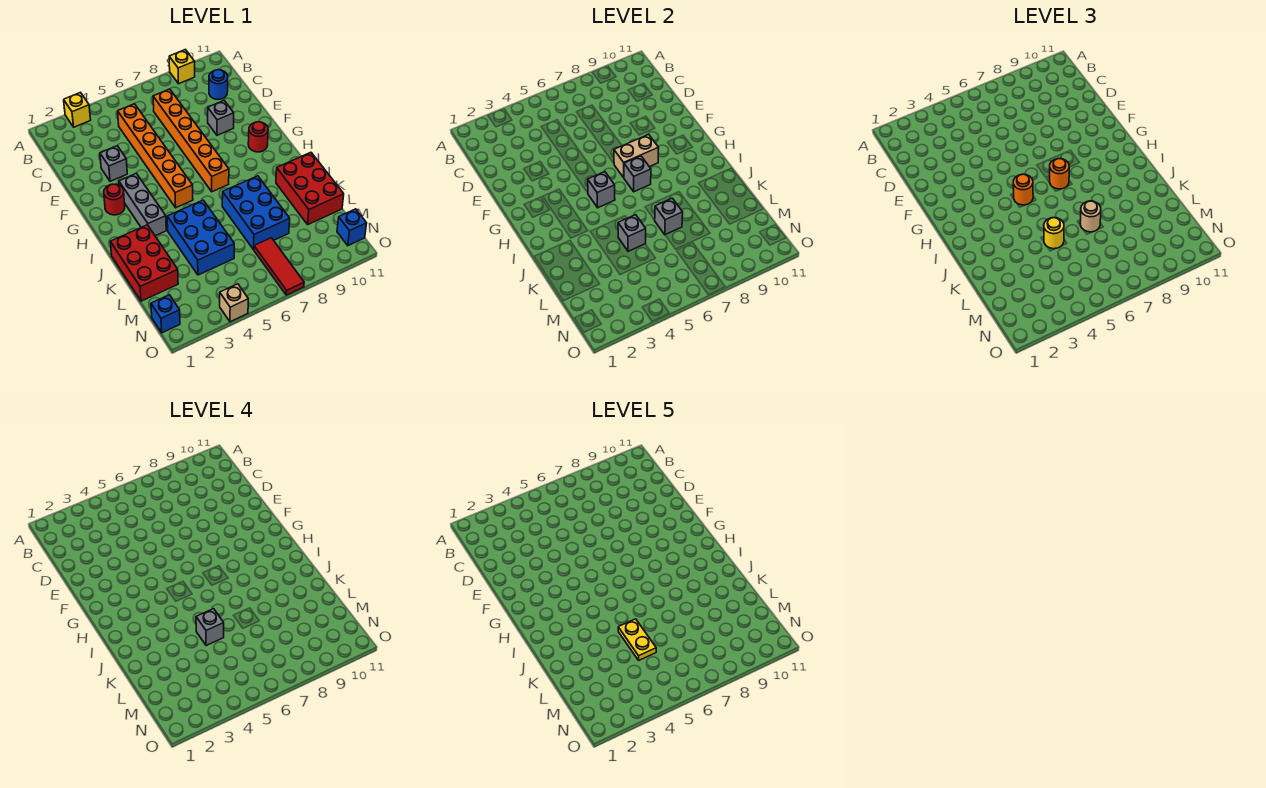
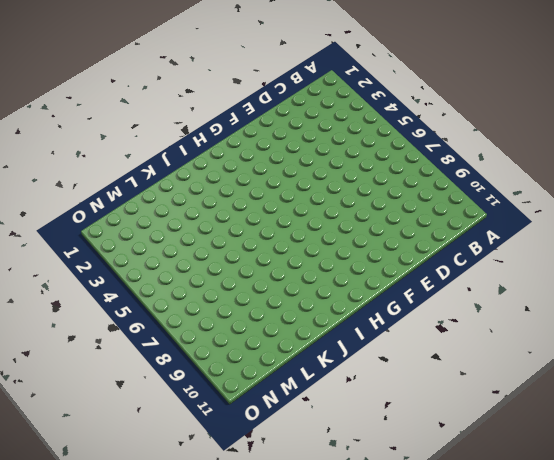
none -> yellow 1x1 brick [64,92,91,127]
none -> yellow 1x1 brick [169,50,195,84]
none -> orange 1x6 brick [118,104,193,208]

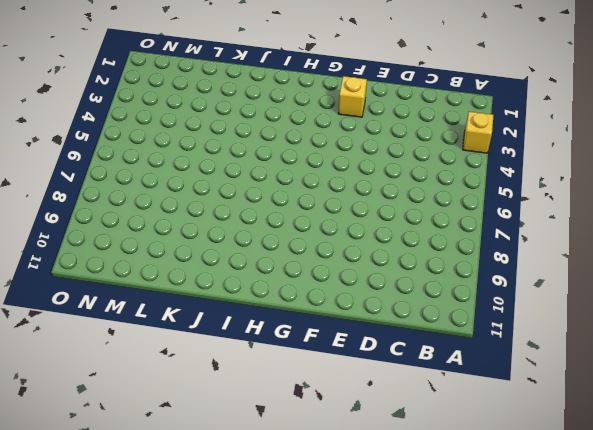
yellow 1x1 brick [338,76,367,117] -> yellow 1x1 brick moved to [169,50,195,84]
none -> orange 1x6 brick [118,104,193,208]
none -> orange 1x6 brick [153,89,229,192]
none -> blue 1x1 round brick [209,70,228,100]

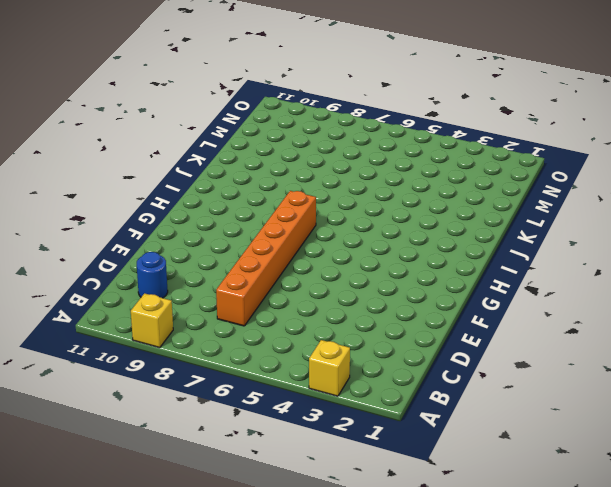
none -> orange 1x6 brick [118,104,193,208]
none -> grey 1x1 brick [100,146,127,181]
none -> grey 1x1 brick [208,101,234,135]

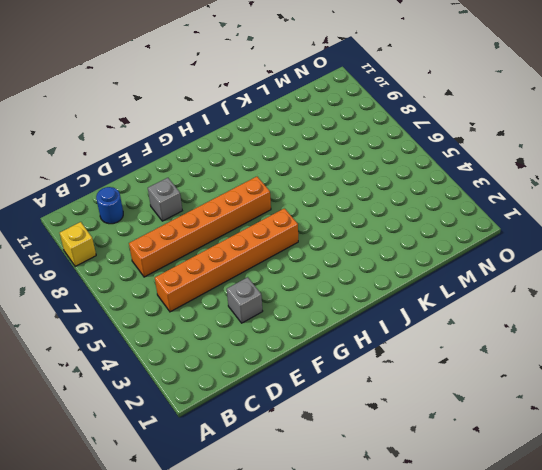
none -> yellow 1x1 brick [64,92,91,127]
none -> red 1x1 round brick [104,184,125,215]
none -> grey 1x3 brick [119,173,166,236]

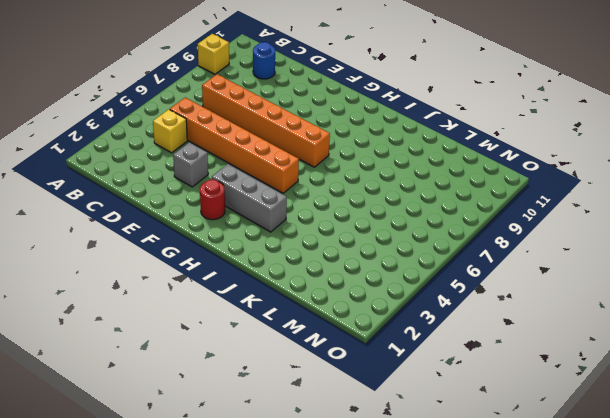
yellow 1x1 brick [153,109,187,153] -> yellow 1x1 brick moved to [64,92,91,127]
none -> grey 1x1 brick [208,101,234,135]
none -> red 1x1 round brick [248,122,268,152]
none -> red 2x3 brick [110,225,178,301]

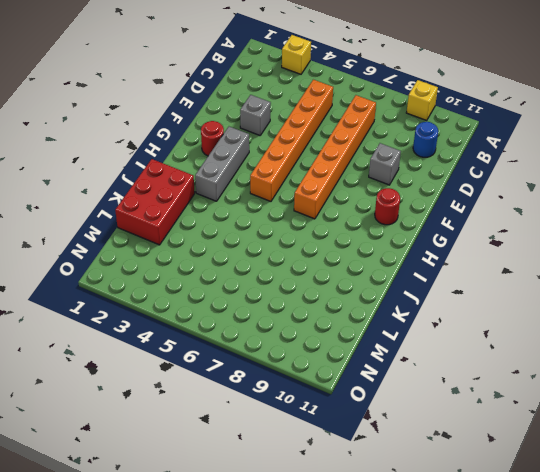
none -> blue 2x3 brick [167,200,234,275]
none -> blue 2x3 brick [222,176,290,250]
none -> red 2x3 brick [276,152,344,224]

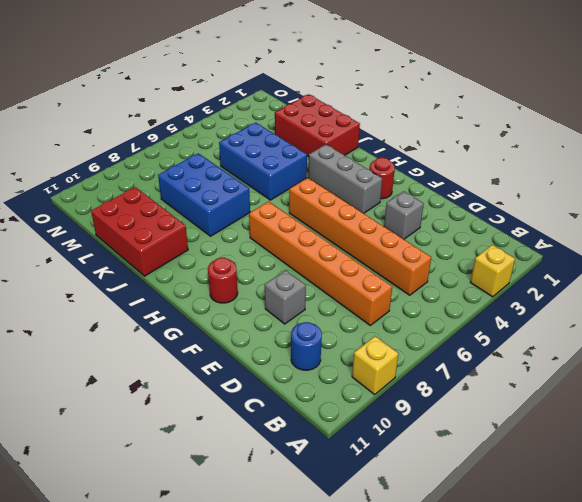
none -> red 1x3 tile [254,238,304,295]
none -> blue 1x1 brick [151,295,180,333]
none -> blue 1x1 brick [337,209,367,246]

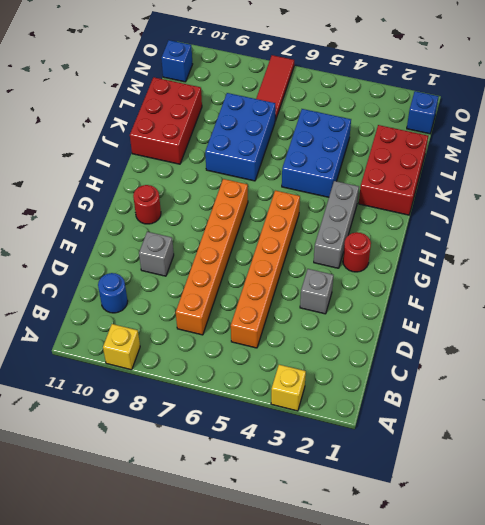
none -> tan 1x1 brick [220,284,248,322]
none -> tan 1x2 brick [614,134,659,178]
none -> grey 1x1 brick [588,172,615,208]

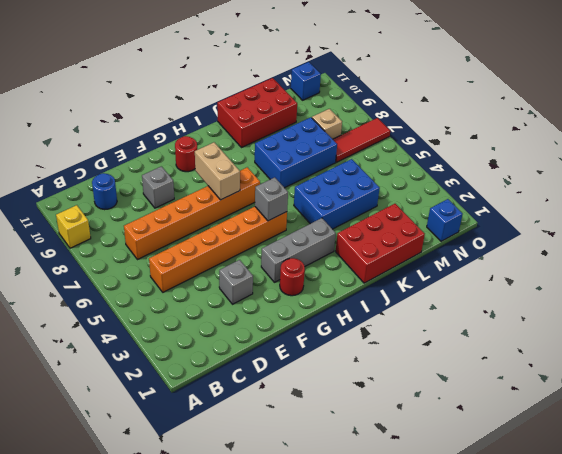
tan 1x1 brick [312,109,342,139] -> tan 1x1 brick moved to [220,284,248,322]
none -> yellow 1x1 brick [64,92,91,127]
none -> grey 1x1 brick [624,156,651,192]
none -> grey 1x1 brick [618,215,646,251]

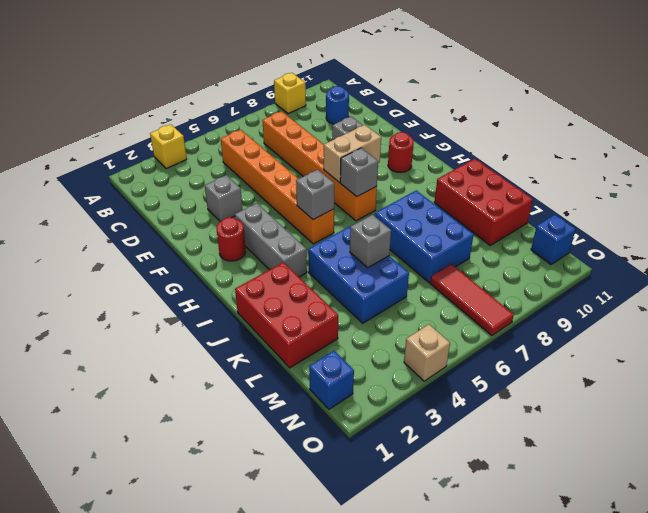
none -> grey 1x1 brick [655,198,683,235]
none -> orange 1x1 round brick [1013,174,1033,205]
none -> orange 1x1 round brick [1050,159,1069,189]

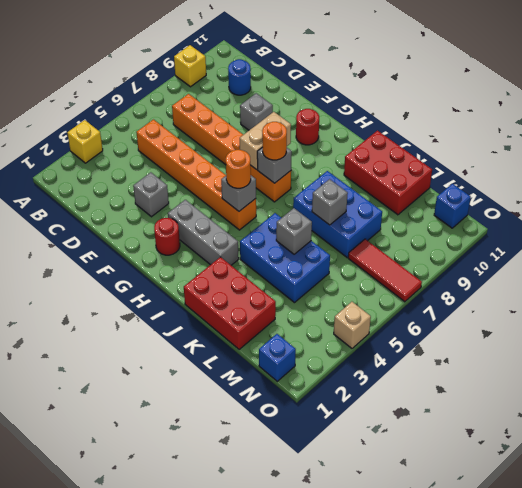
none -> yellow 1x1 round brick [1044,218,1064,249]
none -> tan 1x1 round brick [1080,201,1101,232]
none -> grey 1x1 brick [196,609,224,646]

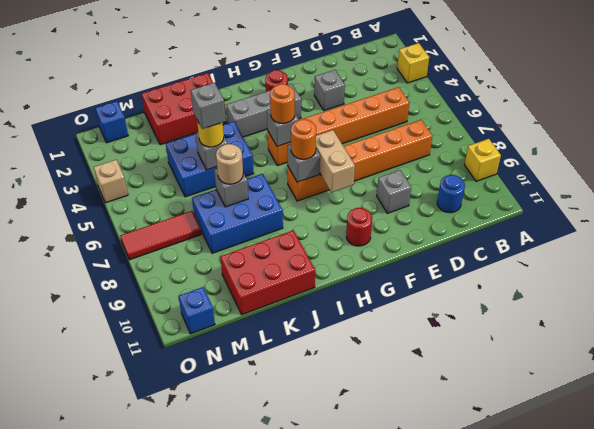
none -> yellow 1x2 plate [618,619,656,660]

